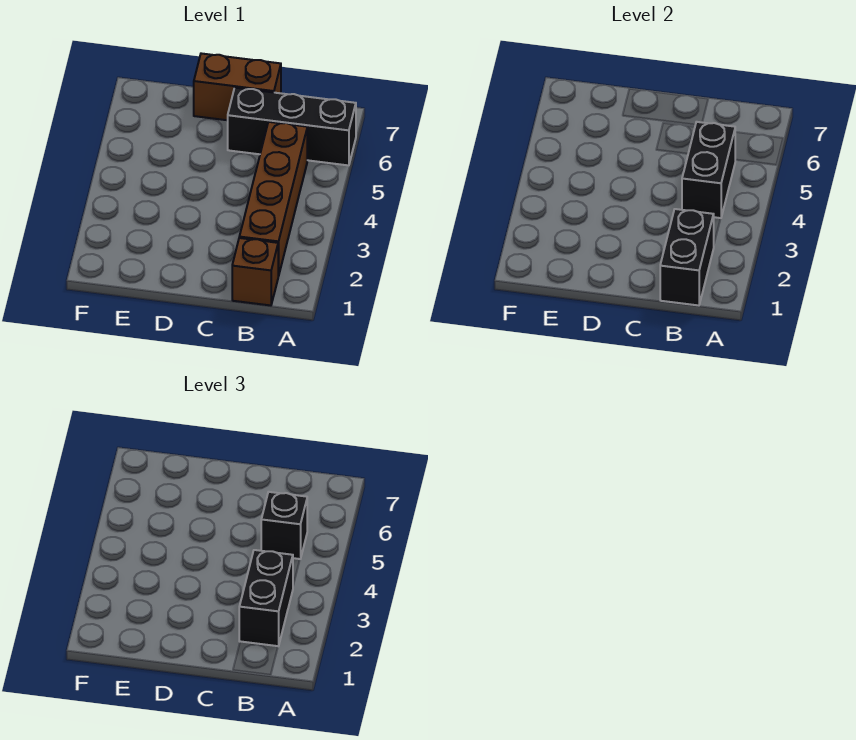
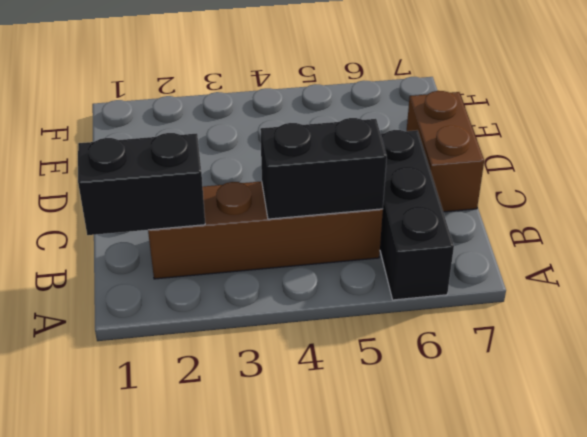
none -> brown 1x1 brick [232,238,278,305]
none -> black 1x2 brick [239,550,293,646]

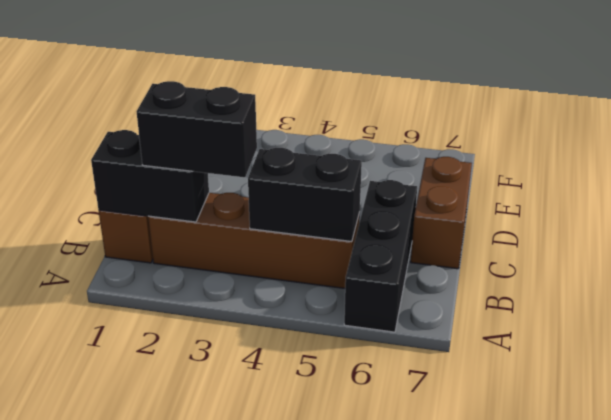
none -> black 1x1 brick [261,492,307,559]

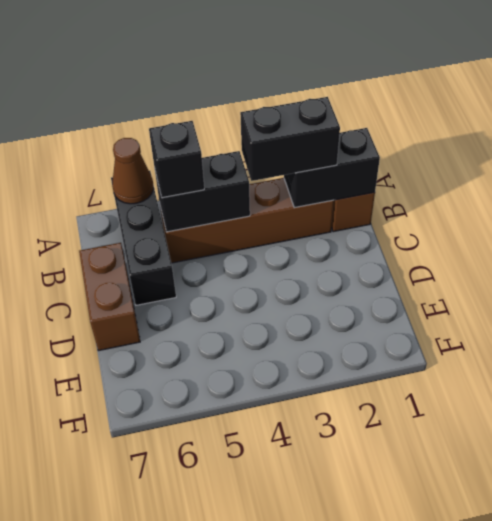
brown 1x1 cone [112,138,154,204] -> none

